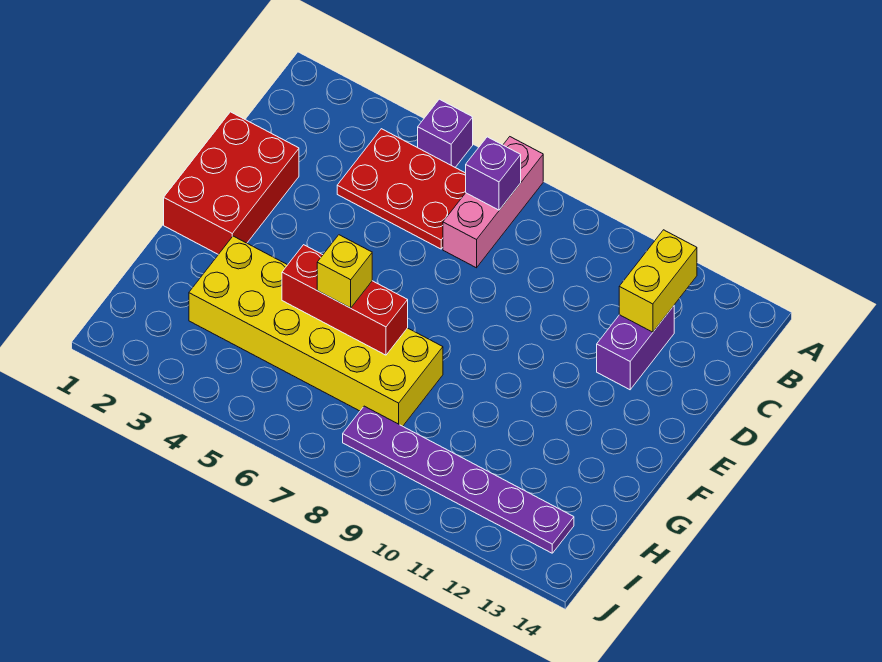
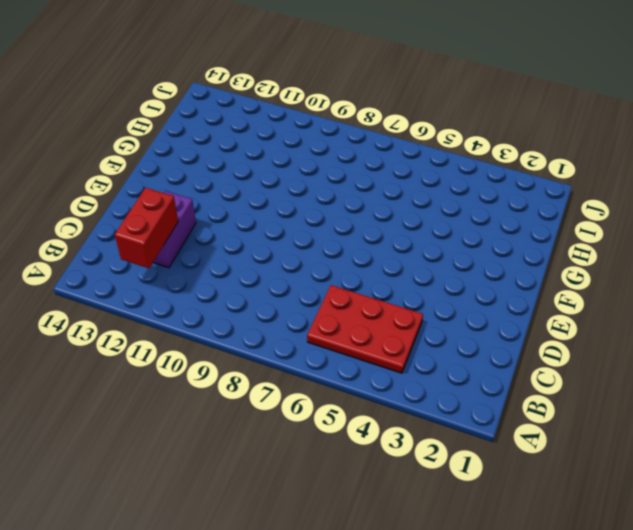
red 1x2 brick [115,188,178,268] -> yellow 1x2 brick [619,230,697,332]
none -> purple 1x1 brick [418,99,473,167]
none -> pink 1x3 brick [443,137,543,268]

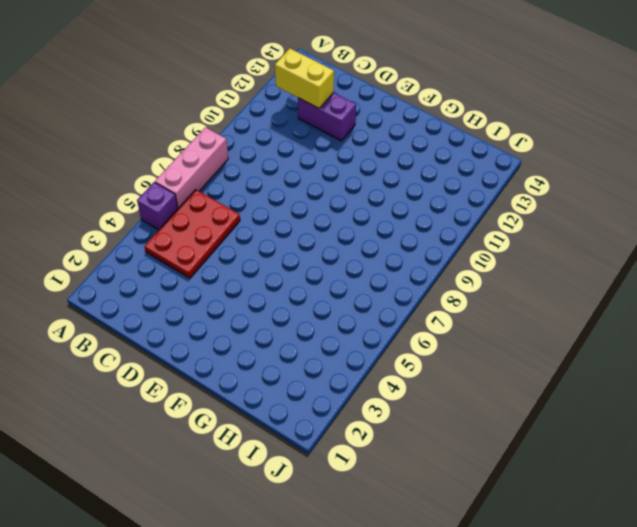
pink 1x3 brick [155,127,228,208] -> pink 1x3 brick turned to [443,137,543,268]
none -> red 2x3 brick [164,112,299,254]
none -> yellow 2x6 brick [189,236,443,426]

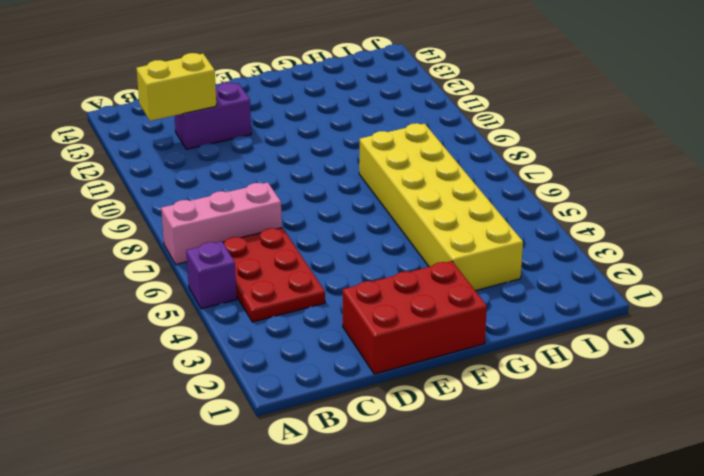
none -> purple 1x6 plate [343,406,574,553]
none -> purple 1x1 brick [466,137,521,210]

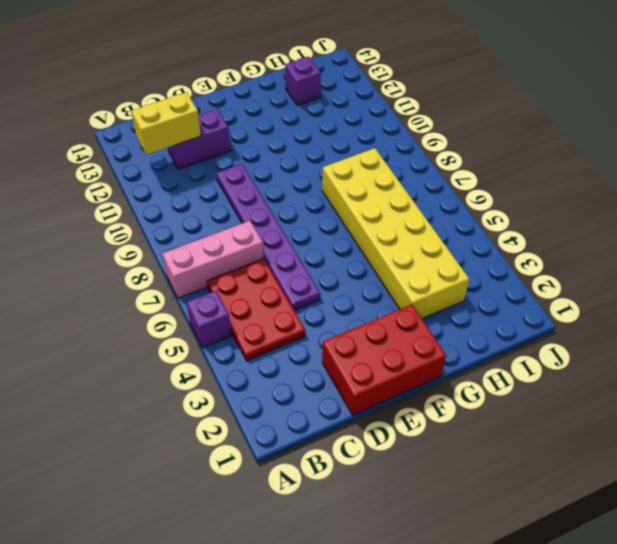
purple 1x6 plate [216,164,320,310] -> purple 1x6 plate moved to [343,406,574,553]
purple 1x1 brick [285,57,321,105] -> purple 1x1 brick moved to [466,137,521,210]
none -> red 1x3 brick [282,245,408,355]
none -> yellow 1x1 brick [317,235,372,308]

